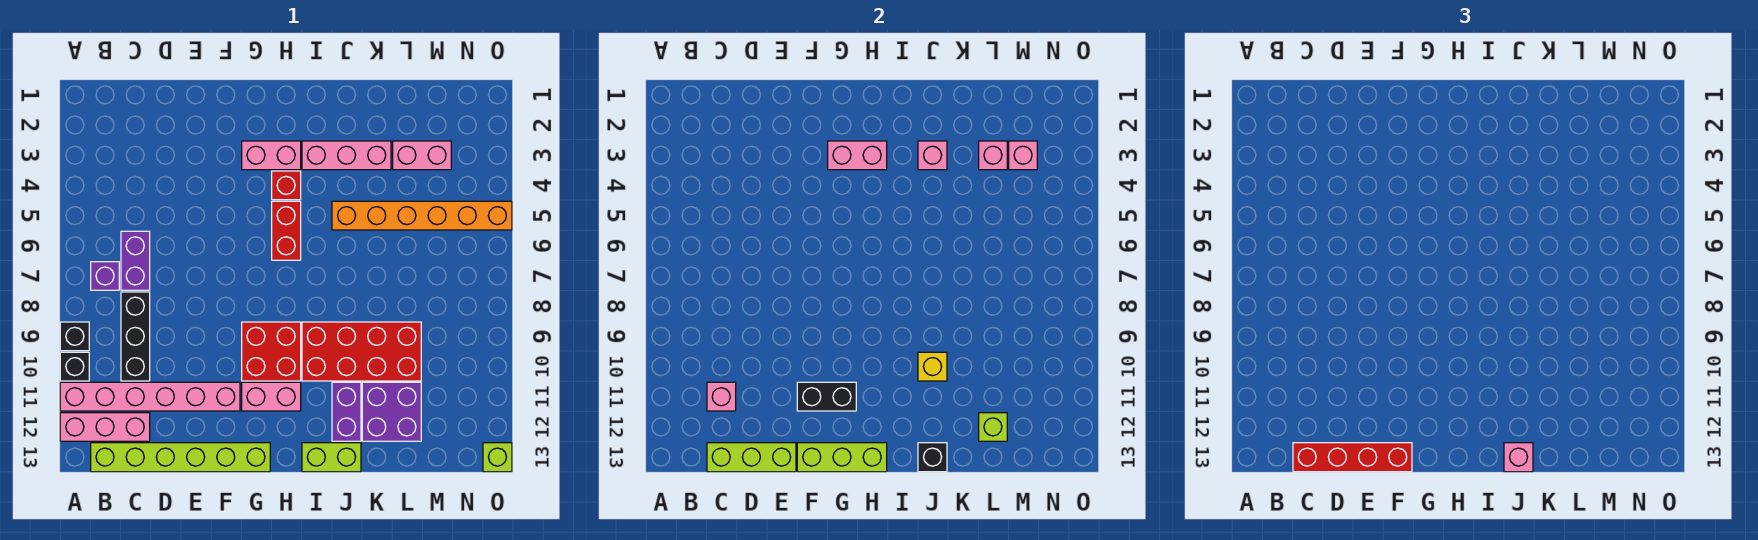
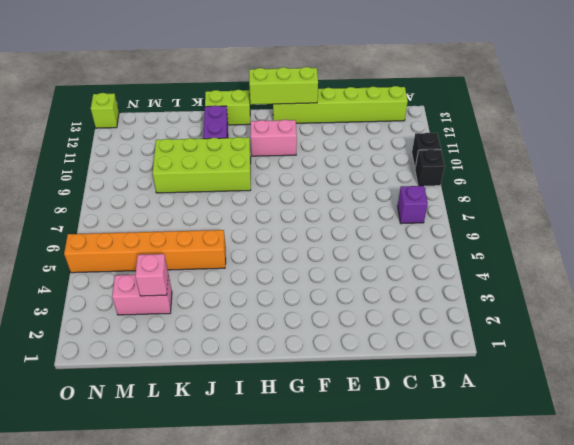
lime 2x4 brick [153,137,251,193] -> red 2x4 brick [302,322,421,381]
none -> pink 1x6 brick [60,382,240,411]
none -> pink 1x3 brick [60,413,150,441]
none -> purple 1x2 brick [121,231,150,290]
none -> black 1x3 brick [121,292,150,381]

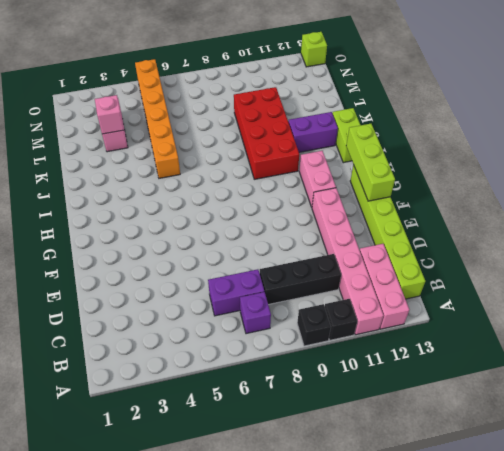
none -> pink 1x2 brick [242,141,301,170]
none -> red 2x2 brick [242,322,301,381]
none -> red 1x1 brick [272,171,301,200]
none -> red 1x2 brick [272,201,301,260]

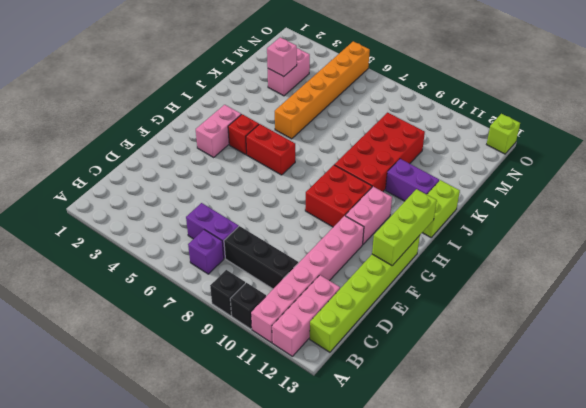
none -> pink 1x3 brick [302,141,391,170]
none -> purple 2x2 brick [362,382,421,441]
none -> pink 1x1 brick [707,382,736,411]
none -> lime 1x3 brick [707,443,796,472]

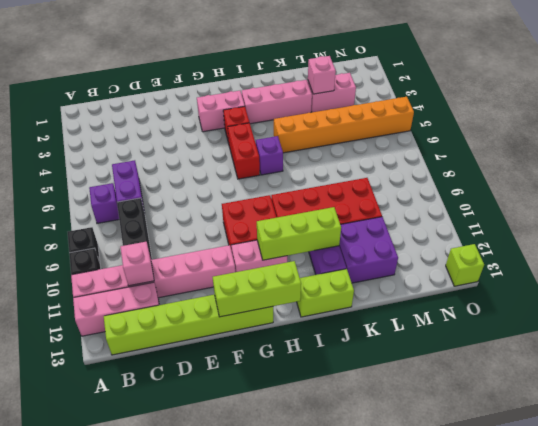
lime 1x3 brick [257,207,341,260] -> lime 1x3 brick moved to [707,443,796,472]
purple 1x1 brick [256,136,283,175] -> none
none -> black 1x2 brick [797,382,856,411]
none -> pink 1x2 brick [828,141,887,170]
none -> pink 1x1 brick [918,141,947,170]
none -> yellow 1x1 brick [918,352,947,381]

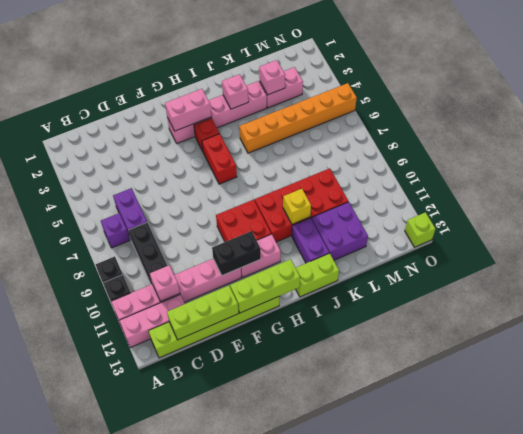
none -> black 1x1 brick [918,443,947,472]
none -> lime 1x1 brick [979,413,1007,441]
none -> pink 1x1 brick [1009,141,1037,170]
none -> red 1x4 brick [1293,443,1412,472]

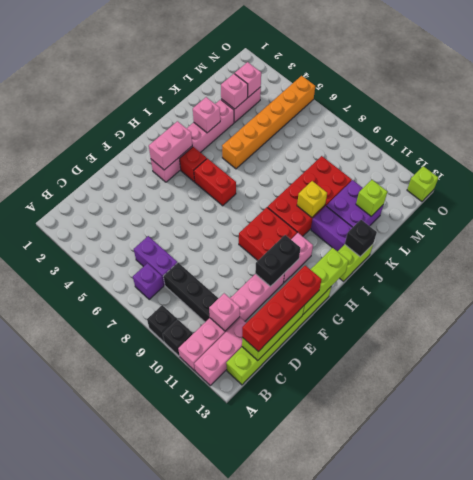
none -> pink 1x1 brick [1504,443,1533,472]

